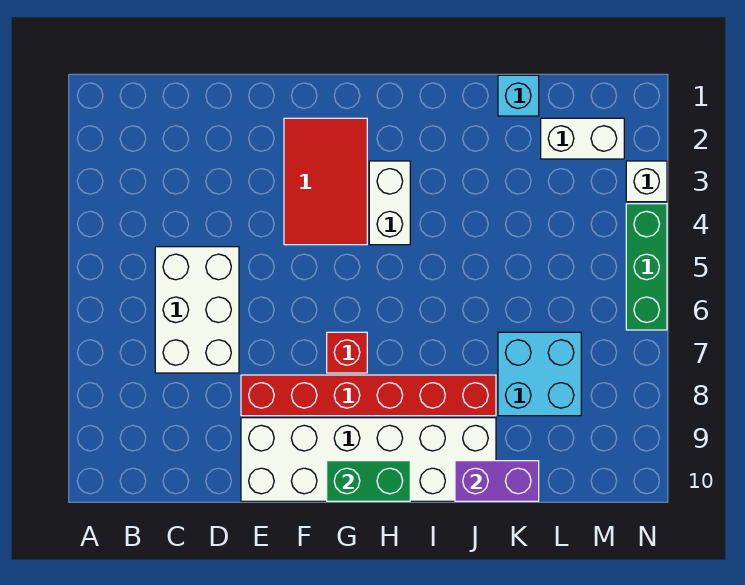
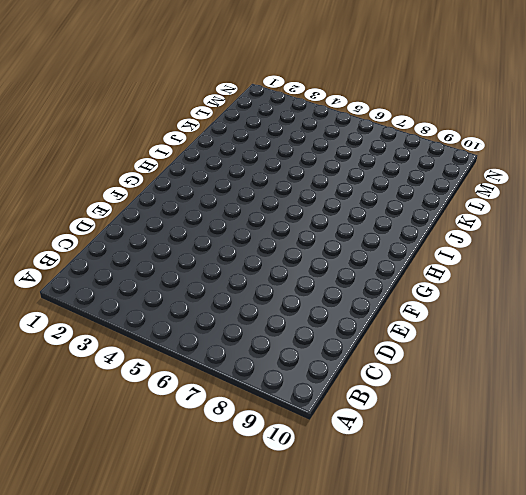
none -> white 2x3 brick [155,247,239,373]
none -> red 1x6 brick [241,375,496,416]
none -> white 2x6 brick [241,418,496,501]

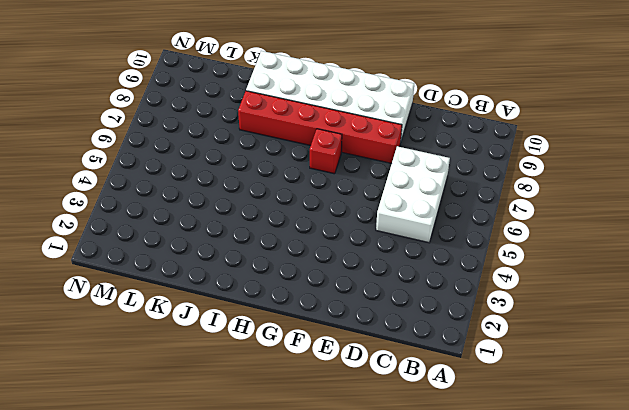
none -> red 2x3 tile [284,118,367,245]
none -> white 1x2 brick [369,161,410,245]
none -> cyan 1x1 brick [498,75,539,116]

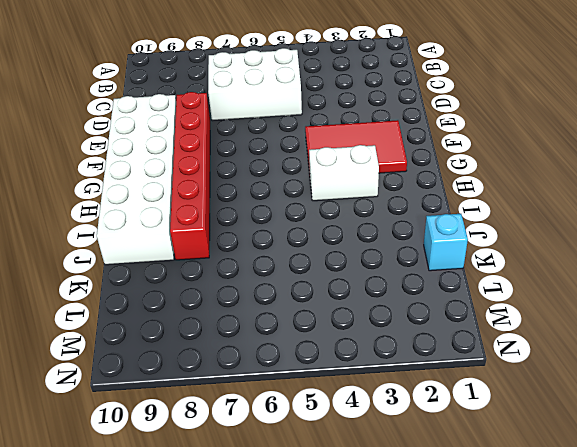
none -> red 1x1 brick [327,332,367,373]
none -> cyan 2x2 brick [498,332,581,416]
none -> white 1x2 brick [541,118,624,159]

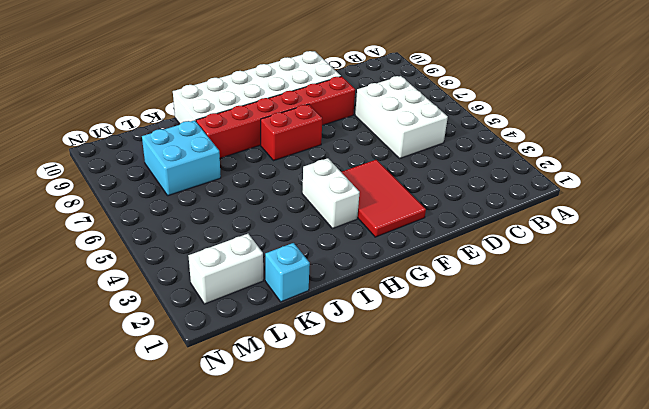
red 1x2 brick [261,104,322,161] -> red 1x1 brick [327,332,367,373]
none -> white 1x1 brick [626,161,667,202]
none -> green 1x3 brick [626,204,667,330]
none -> green 1x2 brick [327,461,410,501]

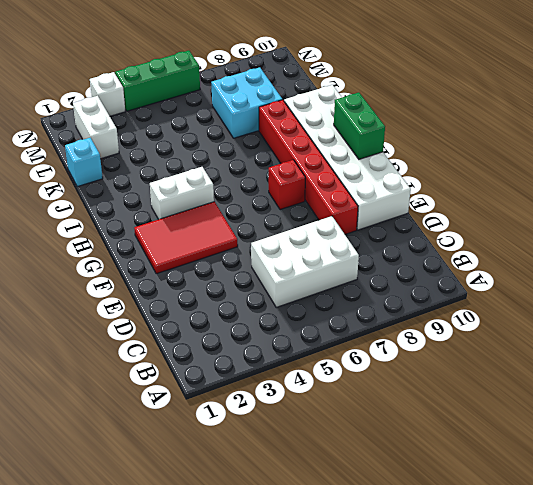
none -> purple 1x2 brick [455,461,539,501]

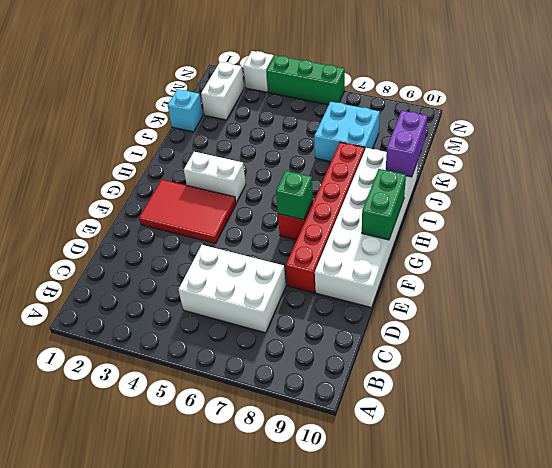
green 1x1 brick [276,171,313,220] -> none

